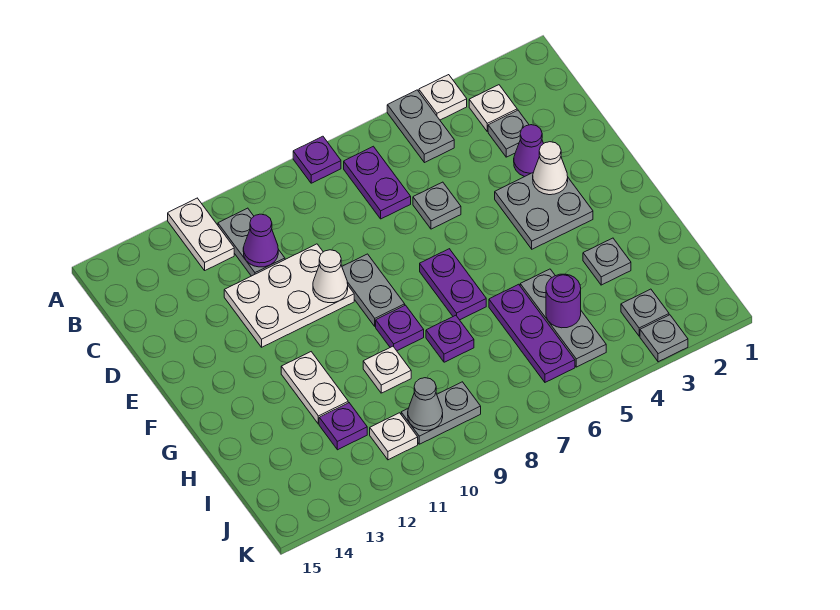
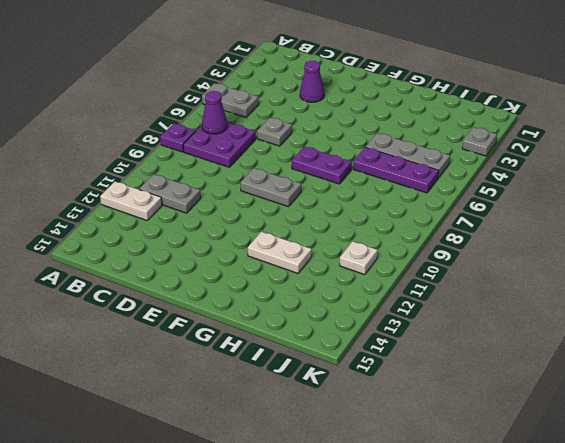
purple 2x2 plate [183,122,256,167] -> purple 1x2 plate [344,146,411,219]
purple 1x1 cone [202,91,227,134] -> purple 1x1 cone moved to [243,214,278,267]
none -> white 1x1 plate [419,75,467,120]
none -> white 1x1 plate [469,85,517,132]
none -> grey 1x1 plate [488,110,529,157]
none -> white 2x3 plate [224,244,354,347]

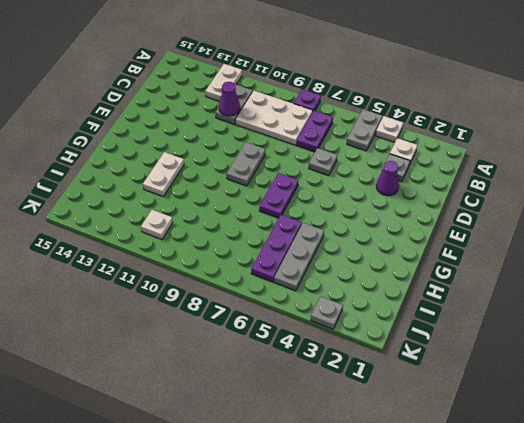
white 2x3 plate [235,91,313,145] -> white 2x3 plate moved to [224,244,354,347]
none -> grey 2x2 plate [495,173,593,249]
none -> purple 1x1 plate [376,305,424,351]
none -> grey 1x1 plate [583,238,631,285]
none -> purple 1x1 plate [426,315,474,362]

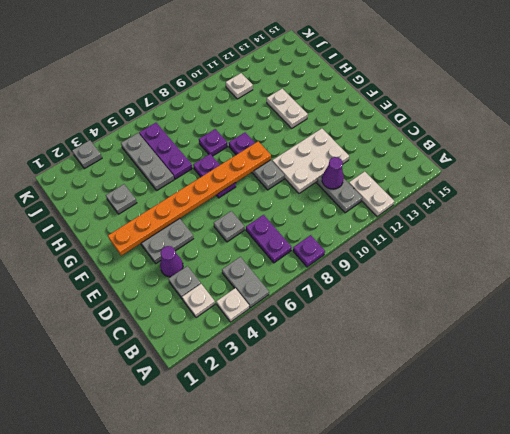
orange 1x8 plate [108,141,271,256] -> none
none -> white 1x1 plate [363,346,411,393]
none -> purple 1x1 plate [319,403,367,450]
none -> grey 1x1 plate [621,289,669,336]
none -> grey 1x2 plate [401,382,481,444]

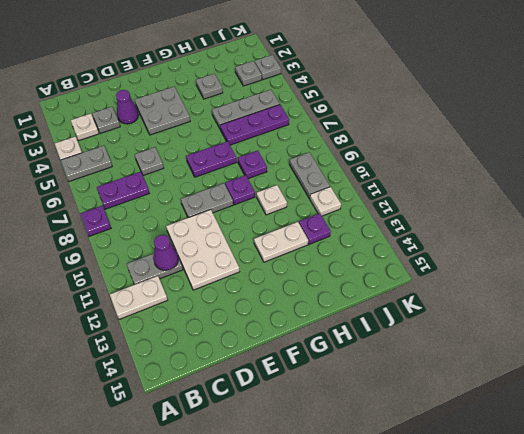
none -> white 1x1 cone [533,142,568,195]
none -> white 1x1 cone [313,250,348,303]
none -> purple 1x1 round brick [546,274,581,328]
none -> grey 1x1 cone [408,378,443,431]

